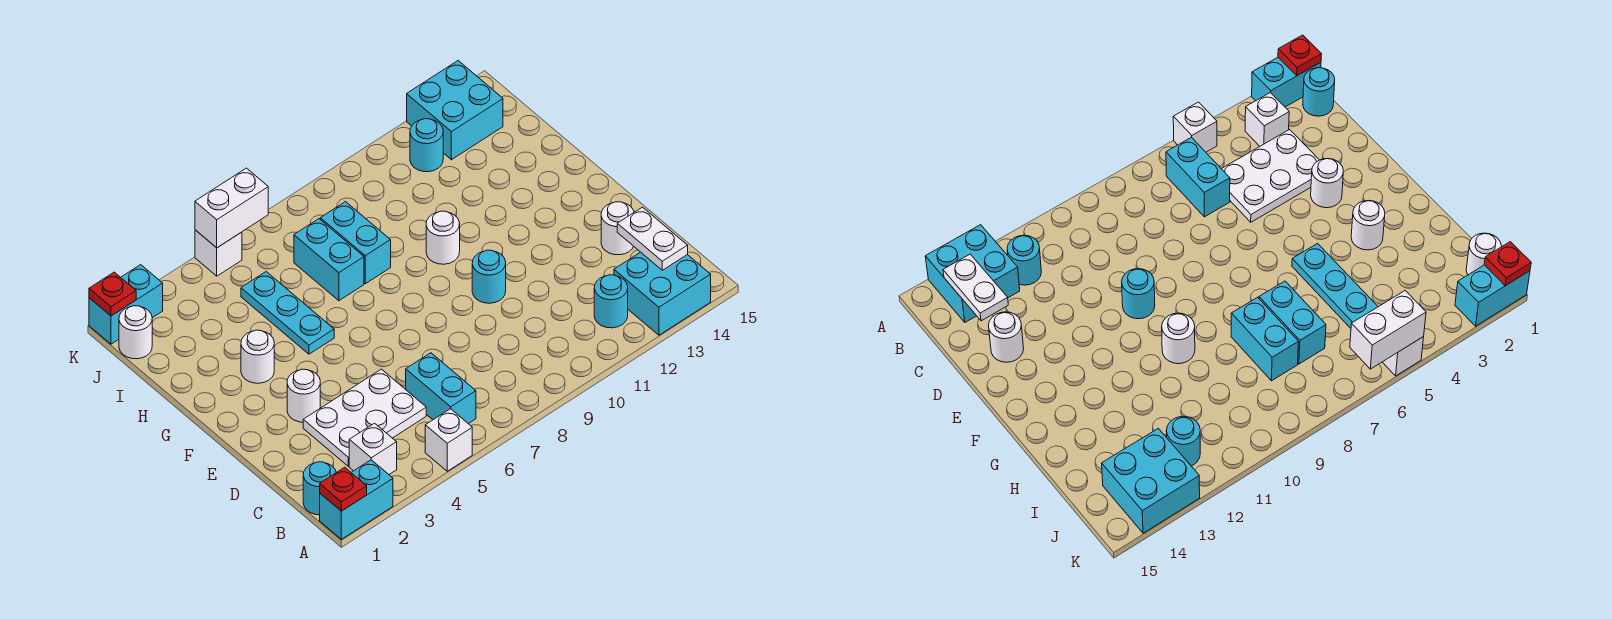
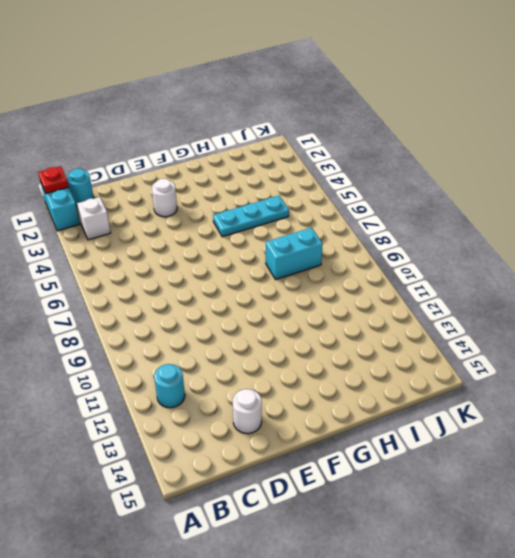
none -> white 1x1 brick [425,409,472,471]
none -> cyan 2x2 brick [614,252,711,335]
none -> cyan 1x2 brick [406,353,476,424]

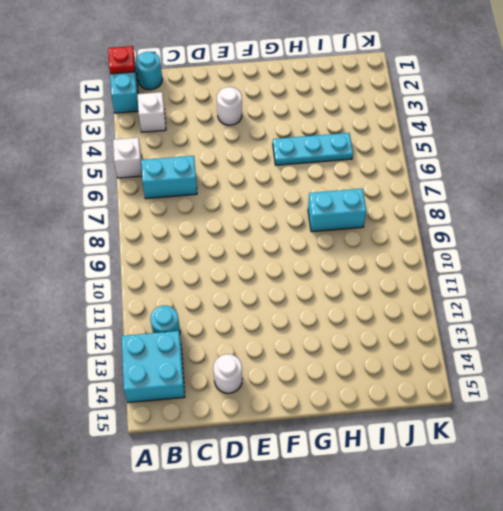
none -> white 2x3 plate [303,369,426,466]
none -> cyan 1x1 round brick [472,250,506,303]
none -> white 1x1 round brick [241,330,274,383]

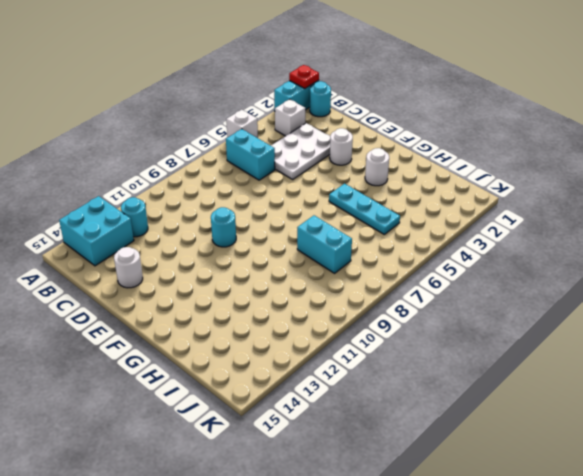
none -> white 1x1 round brick [426,211,460,264]
none -> cyan 1x2 brick [294,219,364,301]
none -> white 1x1 round brick [119,306,152,359]

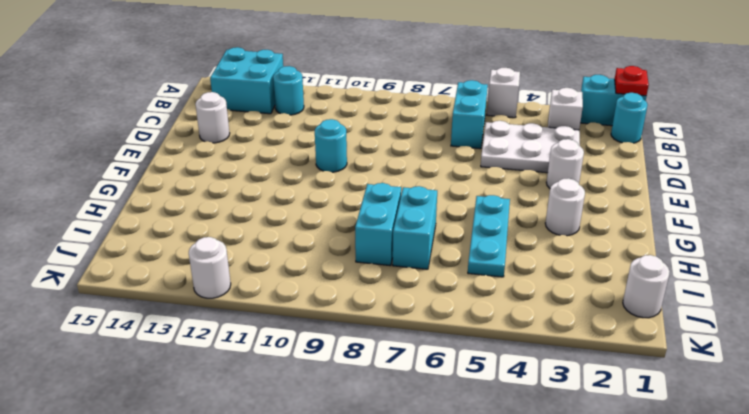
white 1x1 round brick [189,237,231,298] -> white 1x1 round brick moved to [426,211,460,264]
none -> cyan 1x1 round brick [410,119,443,172]
none -> cyan 2x2 brick [407,61,503,160]
none -> cyan 1x2 brick [89,265,163,344]

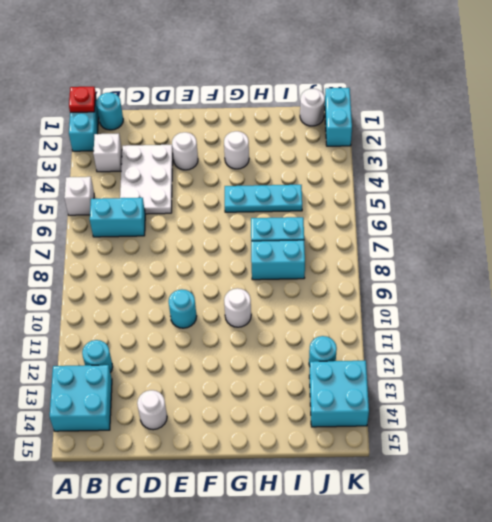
none -> white 1x1 brick [195,230,242,276]
none -> white 1x2 plate [617,207,688,270]
none -> red 1x1 plate [89,272,136,316]

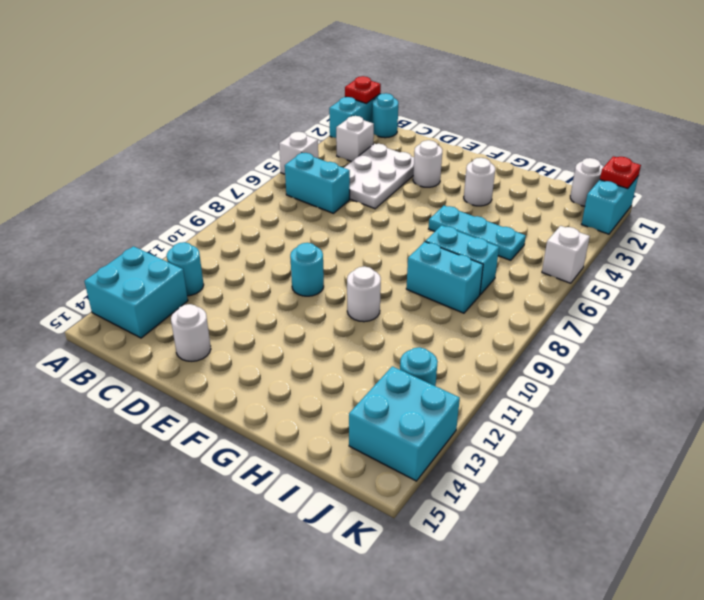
none -> white 1x2 plate [617,207,688,270]
none -> white 1x2 brick [195,168,268,248]

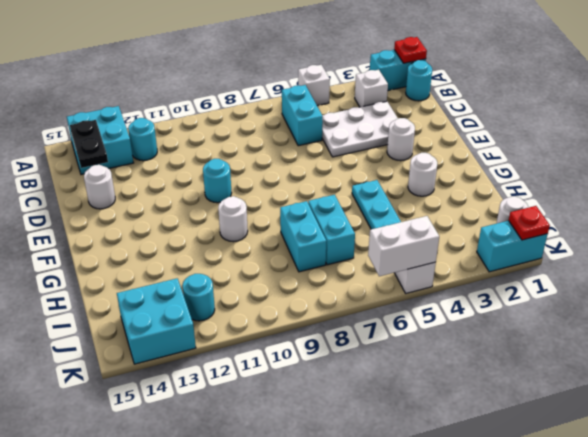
black 1x2 plate [70,120,108,168] -> white 1x2 plate [617,207,688,270]

